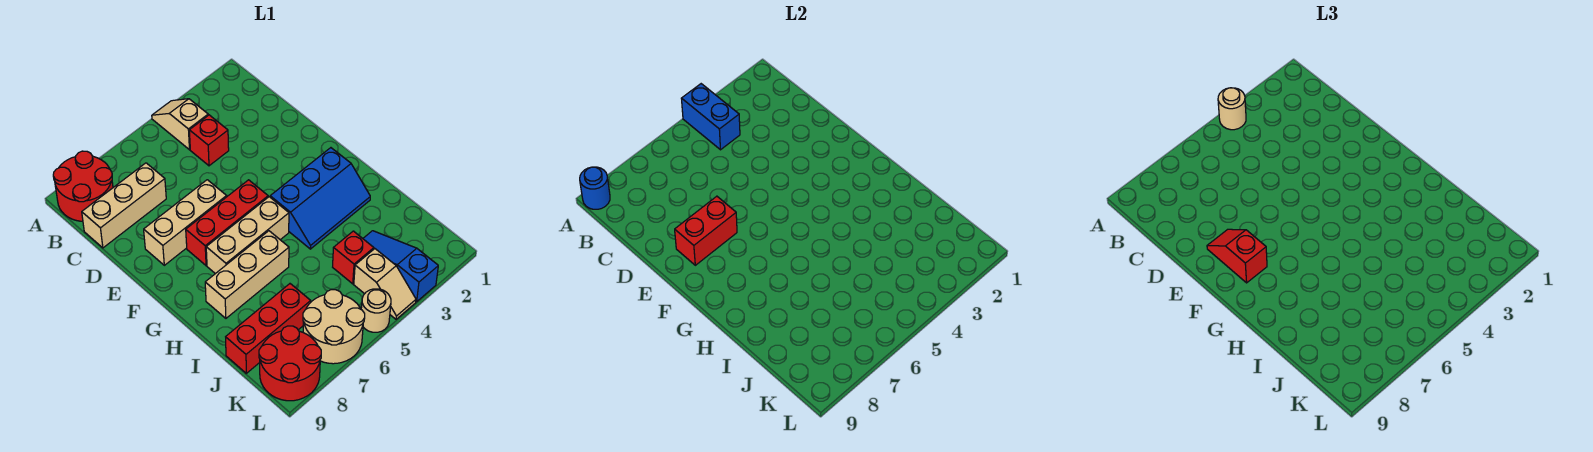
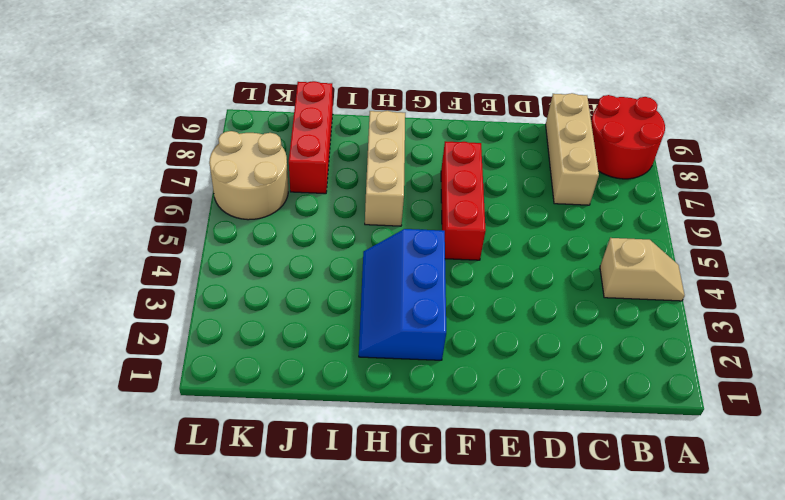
none -> red 1x1 brick [189,115,229,166]
none -> tan 1x3 brick [144,180,227,265]
none -> tan 1x3 brick [206,197,289,274]

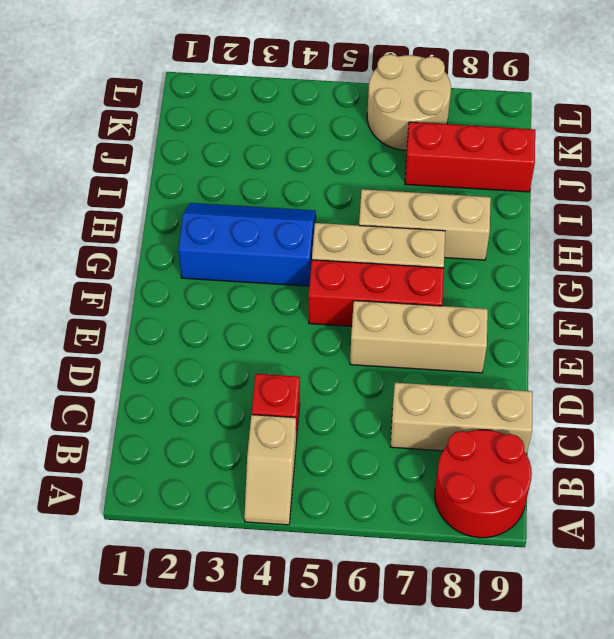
none -> blue 1x3 slope [363,231,438,302]
none -> red 1x1 brick [333,231,374,284]
none -> tan 1x2 slope [354,249,416,319]

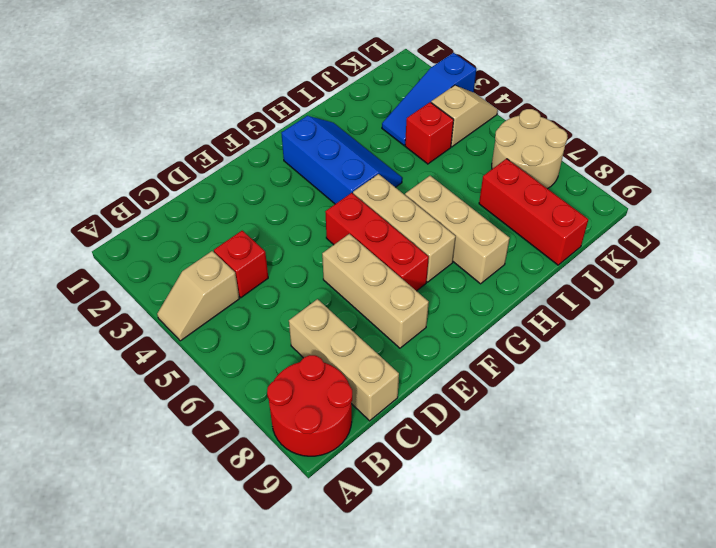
none -> red 2x2 round brick [259,326,321,401]
none -> tan 1x1 round brick [361,289,391,332]
none -> blue 1x2 brick [681,84,740,150]

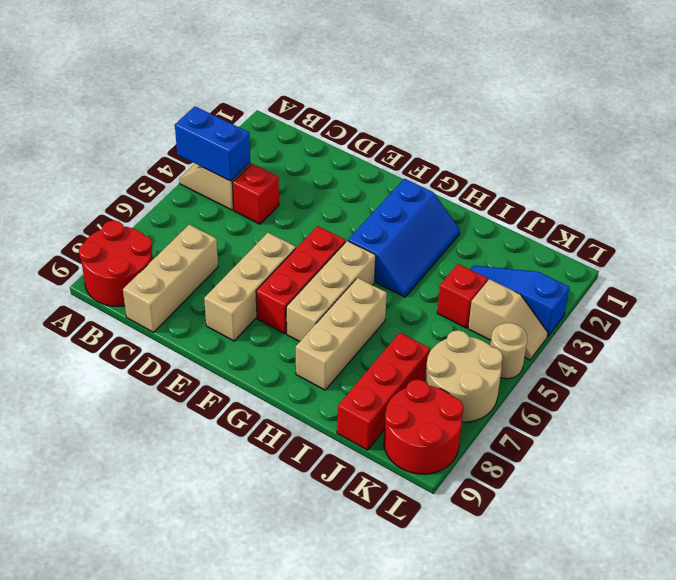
none -> blue 1x1 round brick [580,167,610,209]
none -> red 1x2 brick [675,196,737,265]
none -> tan 1x1 round brick [1218,88,1246,130]

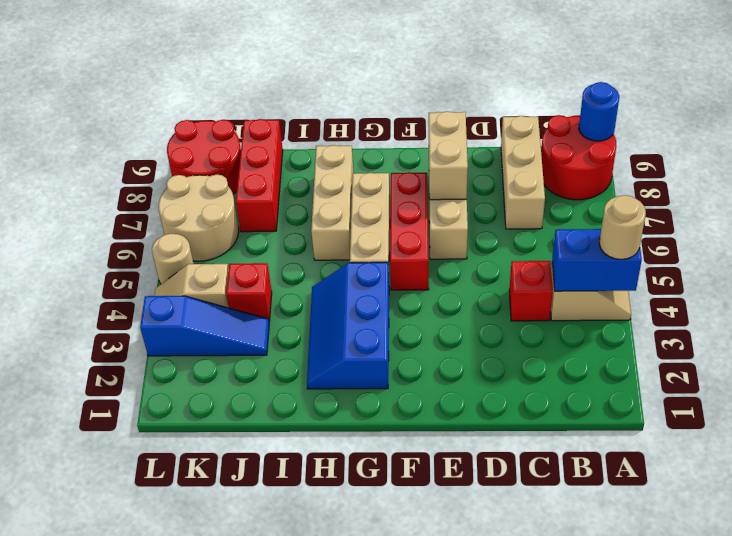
tan 1x2 brick [429,111,468,200] -> red 1x2 brick [675,196,737,265]
none -> red 1x2 slope [1207,229,1267,283]

